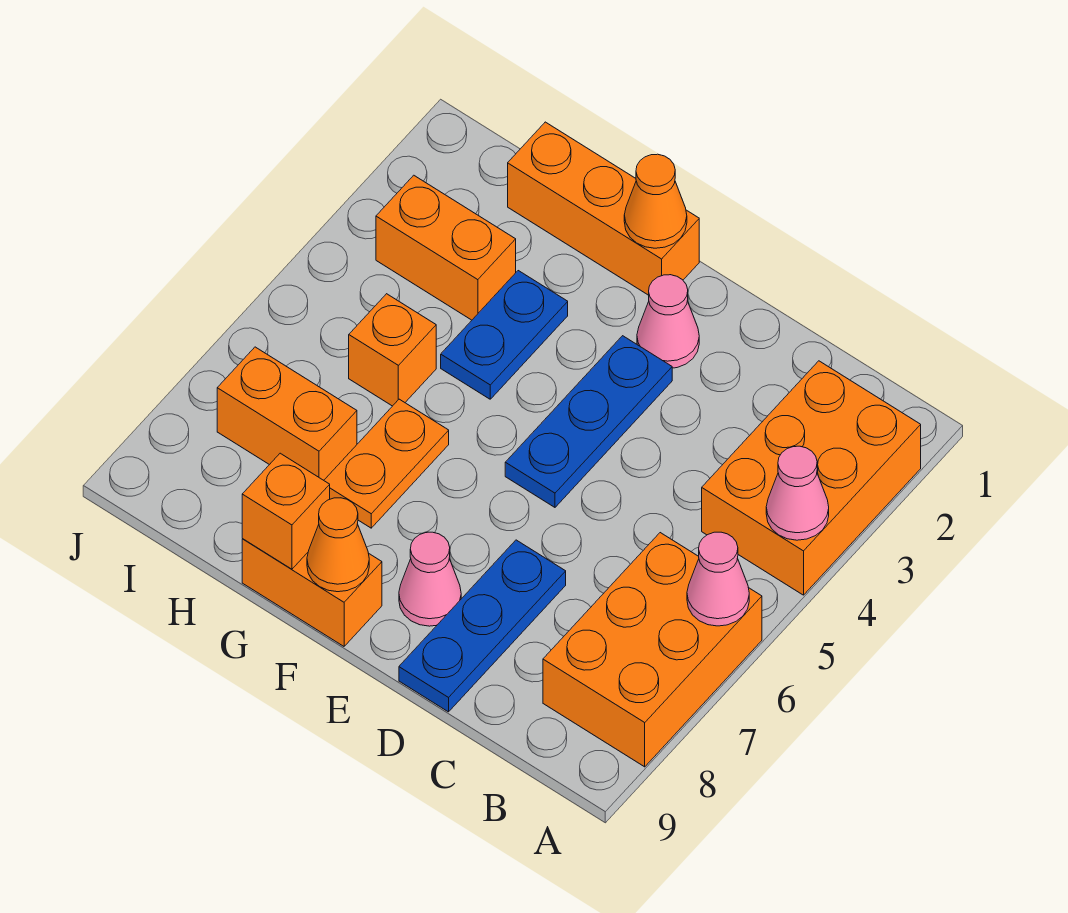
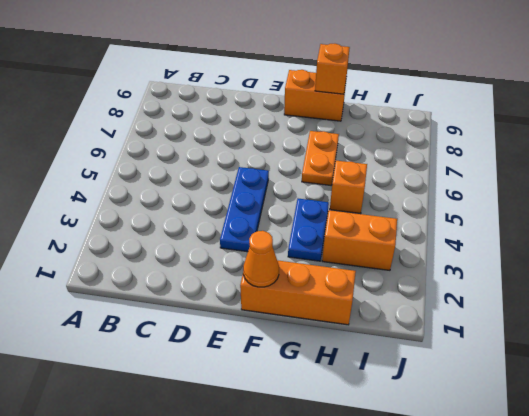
none -> orange 2x3 brick [702,361,921,595]
none -> orange 2x3 brick [543,533,762,767]
none -> blue 1x3 plate [399,540,566,712]

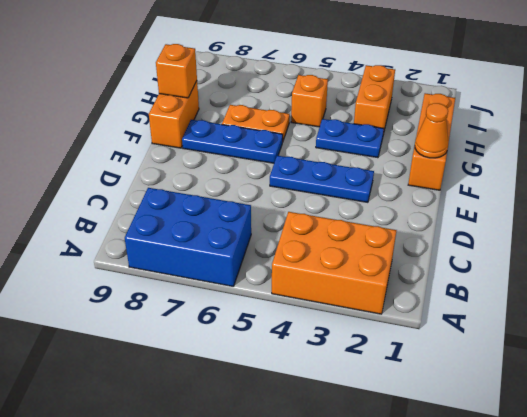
blue 2x3 brick [125,188,251,286] -> orange 2x3 brick [543,533,762,767]
blue 1x3 plate [182,120,283,163] -> blue 1x3 plate moved to [399,540,566,712]
none -> pink 1x1 cone [637,275,699,368]
none -> pink 1x1 cone [399,532,461,626]
none -> orange 1x2 brick [217,347,357,480]

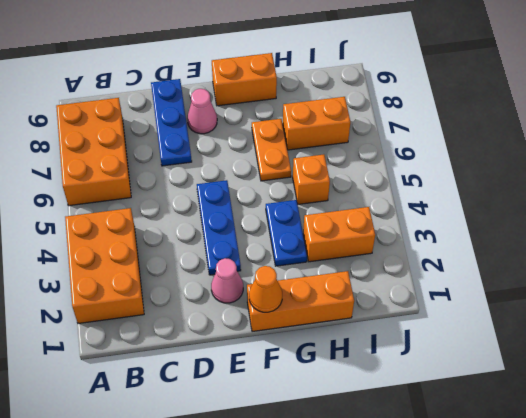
none -> pink 1x1 cone [766,446,829,540]
none -> pink 1x1 cone [687,532,749,626]
none -> orange 1x1 cone [307,498,369,592]

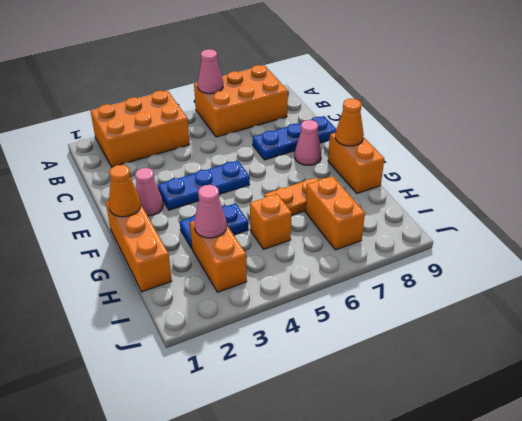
pink 1x1 cone [194,185,227,238] -> pink 1x1 cone moved to [766,446,829,540]
none -> orange 1x1 brick [242,453,330,569]

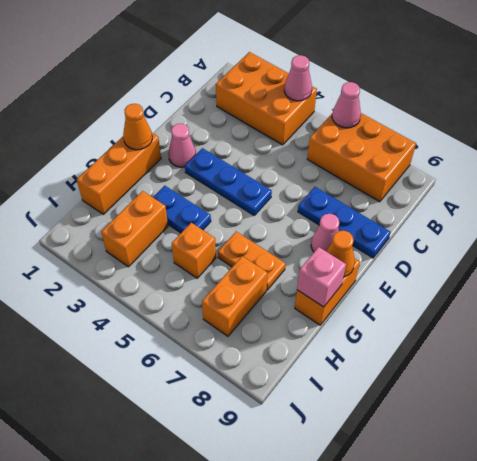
pink 1x1 brick [297,247,346,307] -> orange 1x1 brick [242,453,330,569]

